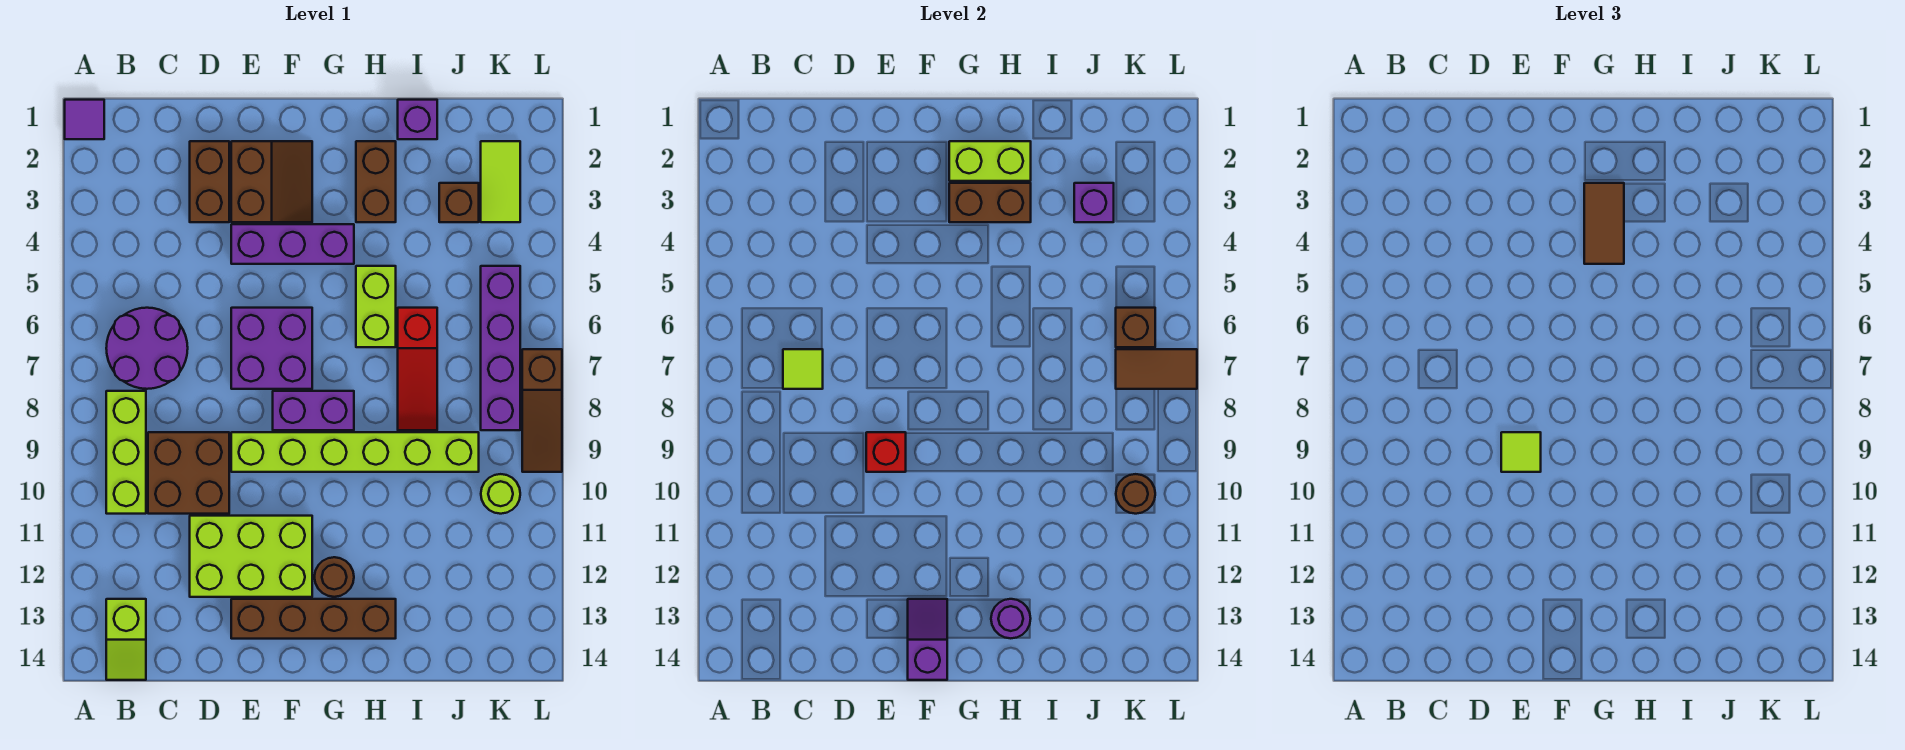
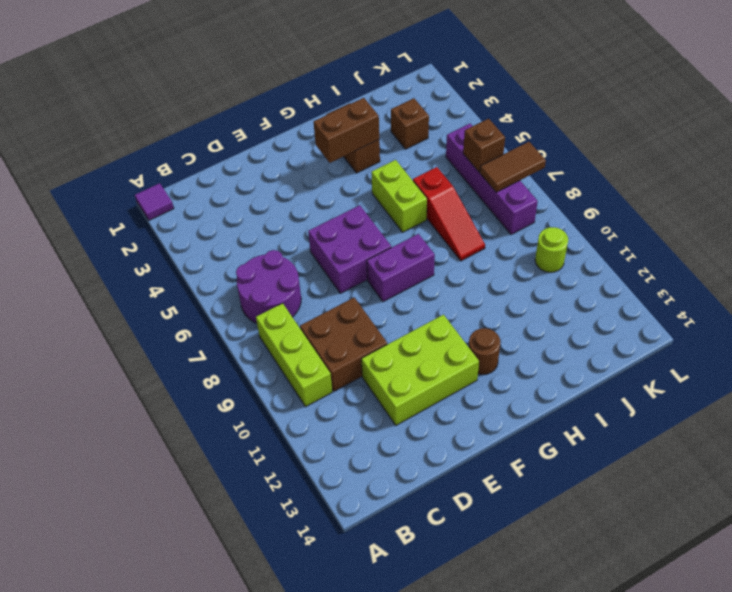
none -> lime 1x2 slope [106,599,146,680]
none -> brown 1x2 brick [190,141,229,222]
none -> brown 2x2 slope [231,141,312,222]
none -> purple 1x3 brick [231,224,354,264]

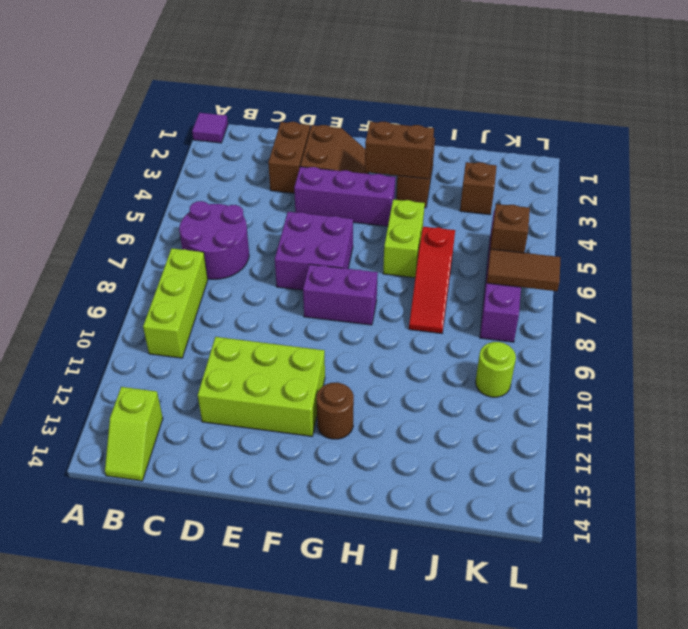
none -> brown 2x2 brick [148,432,229,514]
none -> lime 1x6 brick [231,432,479,472]
none -> brown 1x4 brick [231,599,396,639]
none -> purple 1x1 brick [398,100,437,139]

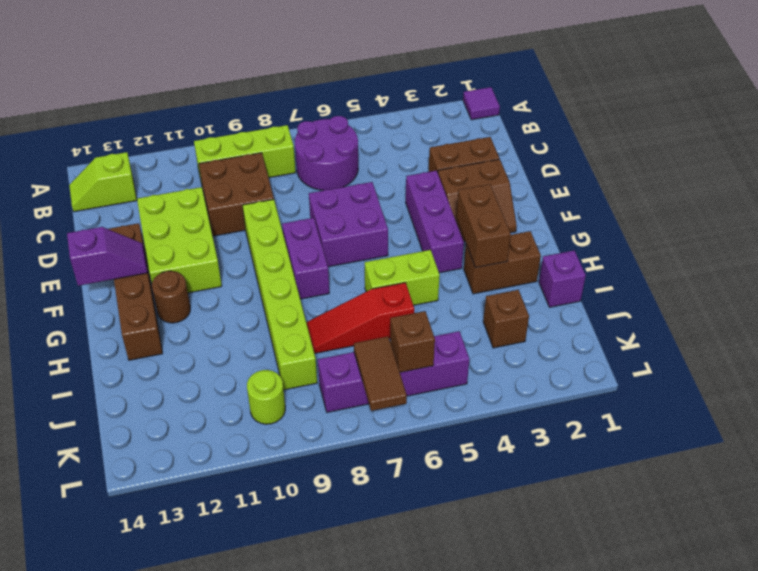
none -> lime 1x2 tile [481,141,520,222]
none -> brown 1x3 slope [522,349,562,472]
none -> lime 1x1 tile [783,349,823,389]
none -> red 1x1 brick [866,432,906,472]

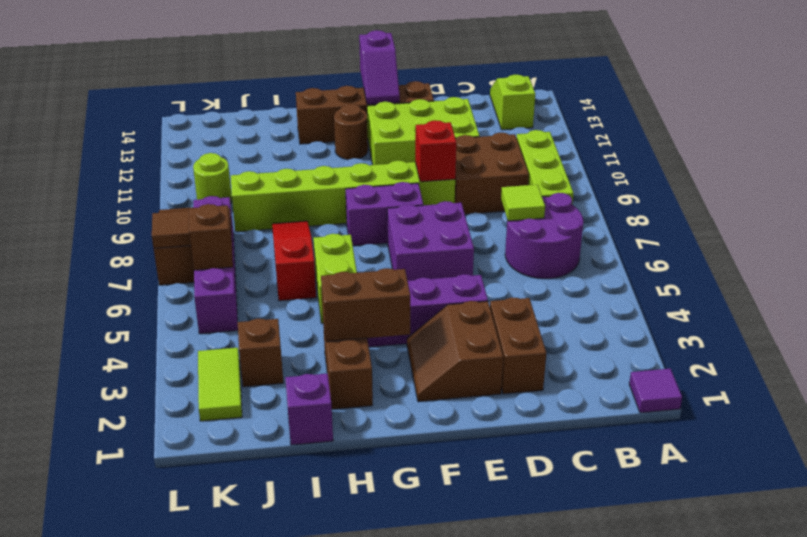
none -> lime 1x2 brick [949,141,1031,181]
none -> purple 1x1 round brick [991,599,1031,638]
none -> purple 1x1 brick [1074,183,1114,222]
none -> brown 1x1 round brick [1116,474,1155,514]

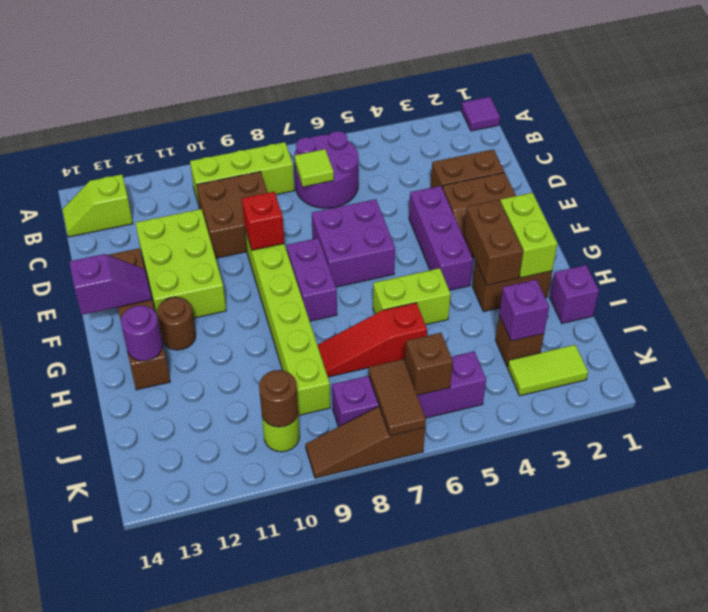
none -> lime 1x1 tile [1501,432,1541,472]
none -> brown 1x2 tile [1584,183,1624,264]

